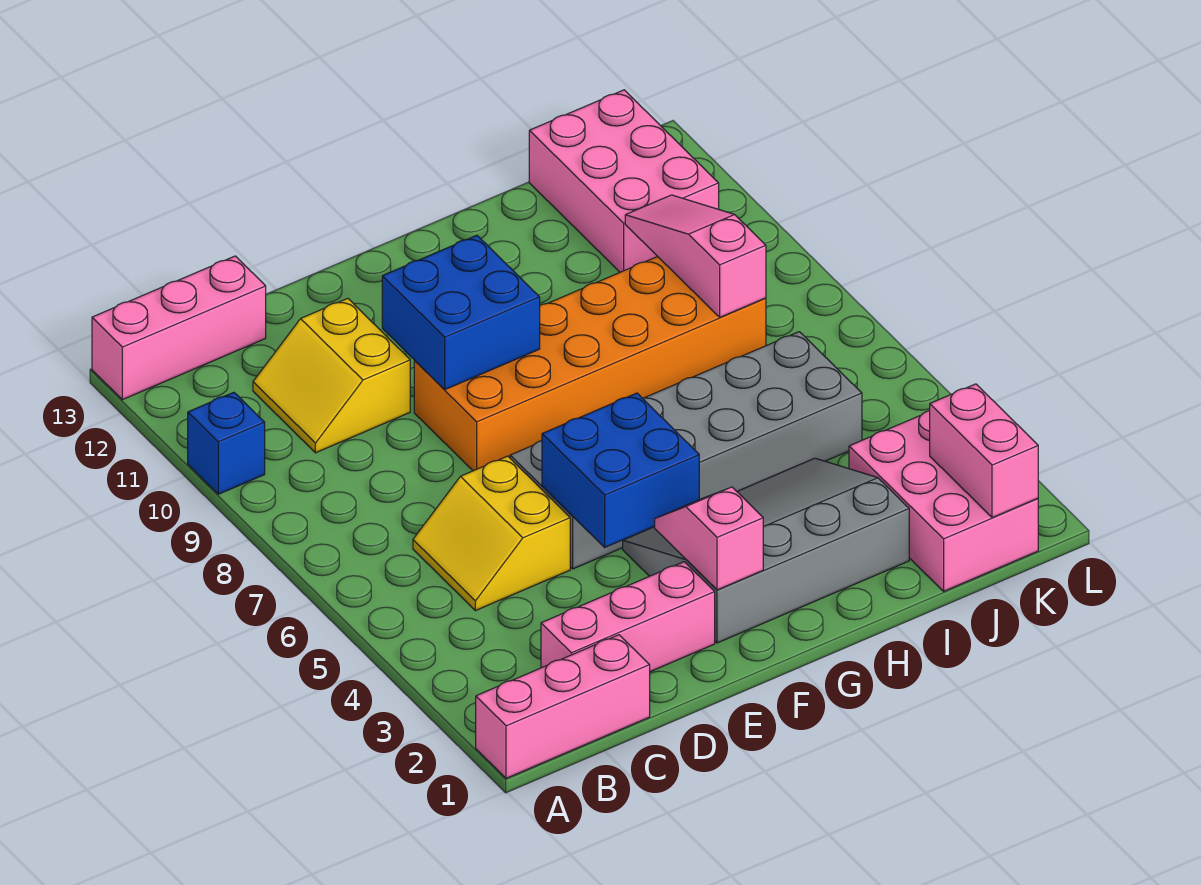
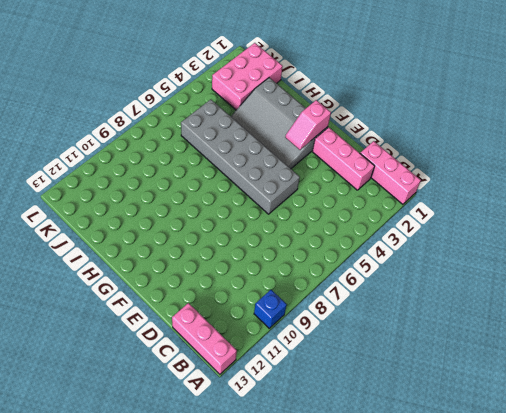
none -> yellow 2x2 slope [413,456,570,611]
none -> yellow 2x2 slope [253,298,410,453]
none -> orange 2x6 brick [414,256,766,471]

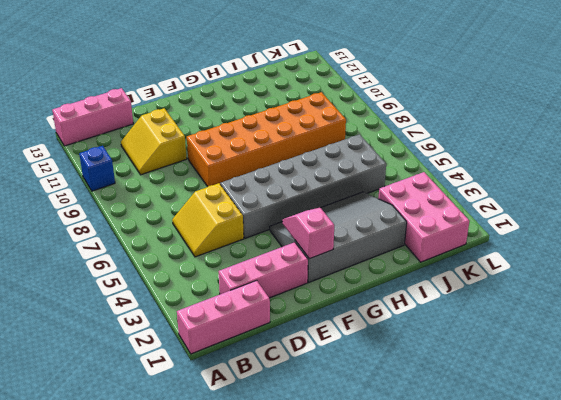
none -> pink 2x3 brick [529,90,719,272]
none -> blue 2x2 brick [542,393,699,547]
none -> blue 2x2 brick [382,235,540,390]

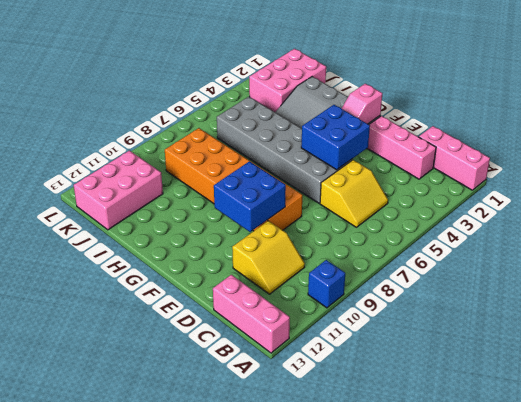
none -> pink 1x3 slope [625,195,766,317]
none -> pink 1x2 brick [930,384,1038,518]

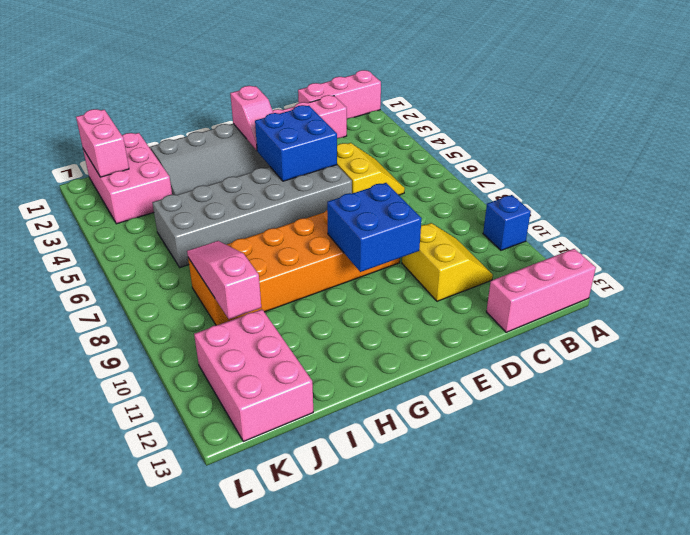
pink 1x3 slope [187,241,261,319] -> pink 1x3 slope turned to [625,195,766,317]

